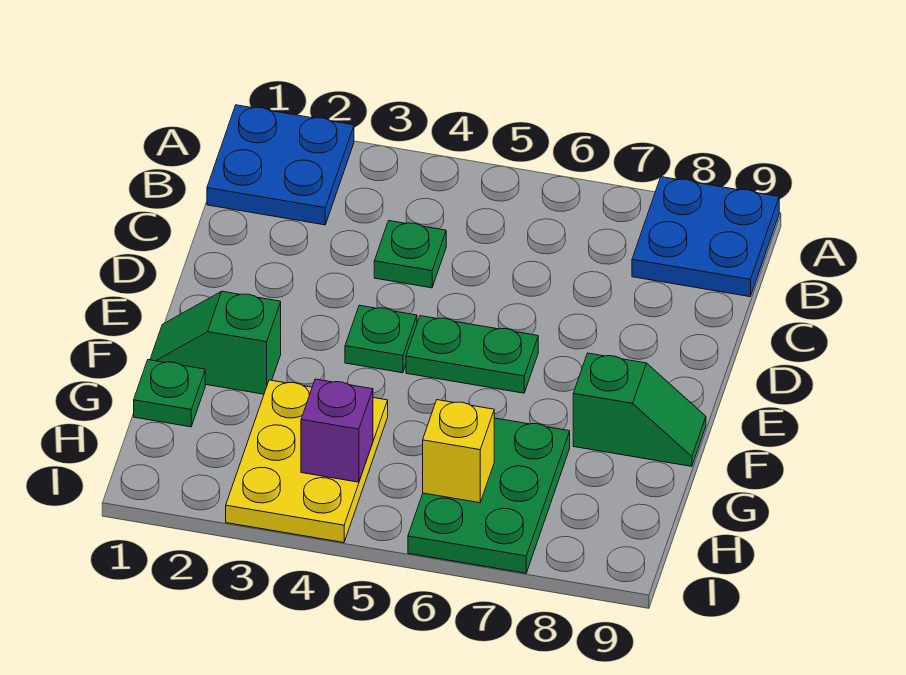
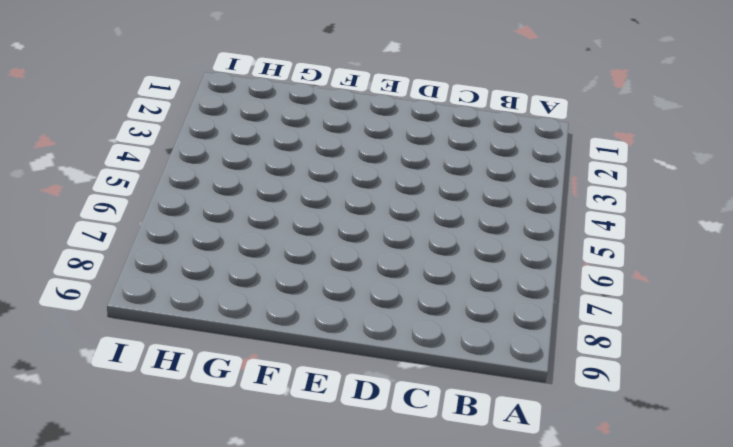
none -> blue 2x2 plate [207,105,354,225]
none -> blue 2x2 plate [632,177,779,297]
none -> green 1x1 plate [374,221,446,288]

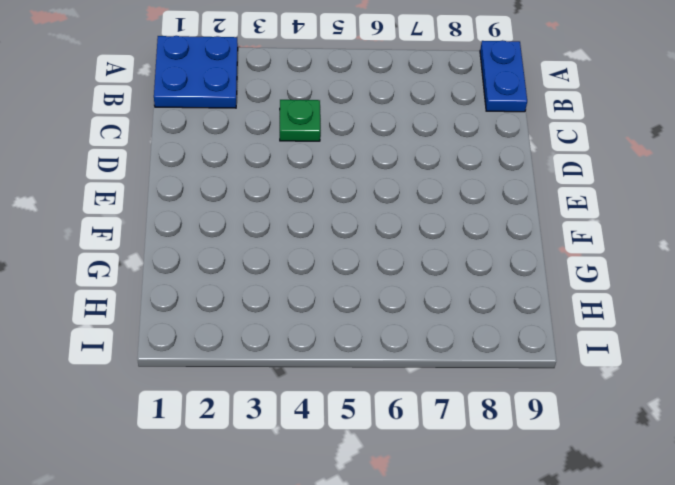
blue 1x2 plate [480,40,527,112] -> blue 2x2 plate [632,177,779,297]
none -> green 1x1 plate [345,305,417,373]
none -> green 1x2 plate [406,316,538,393]
none -> green 1x2 slope [150,291,281,394]

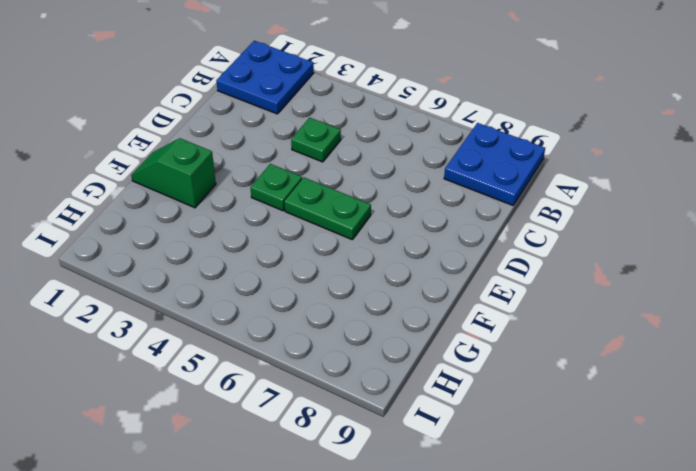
none -> green 1x2 slope [573,353,706,466]
none -> green 1x1 plate [134,360,205,427]
none -> yellow 2x3 plate [226,380,388,543]

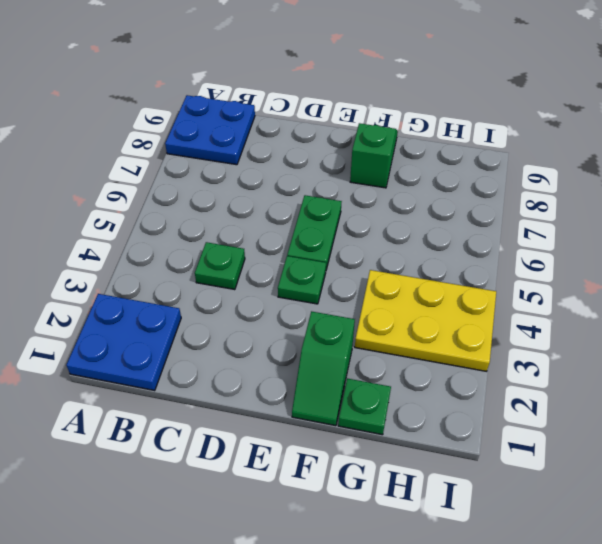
none -> green 2x3 plate [408,418,570,573]
none -> purple 1x1 brick [301,379,373,482]
none -> yellow 1x1 brick [423,400,494,503]

